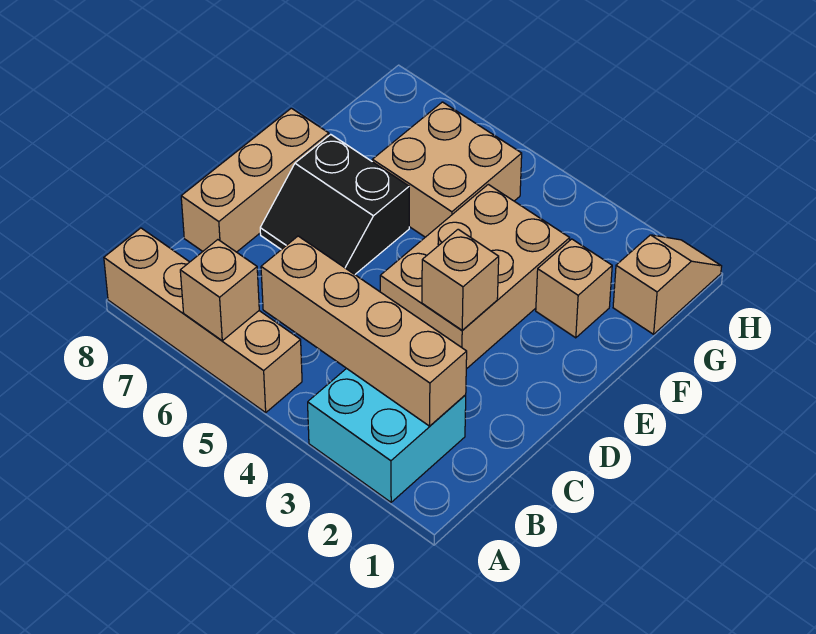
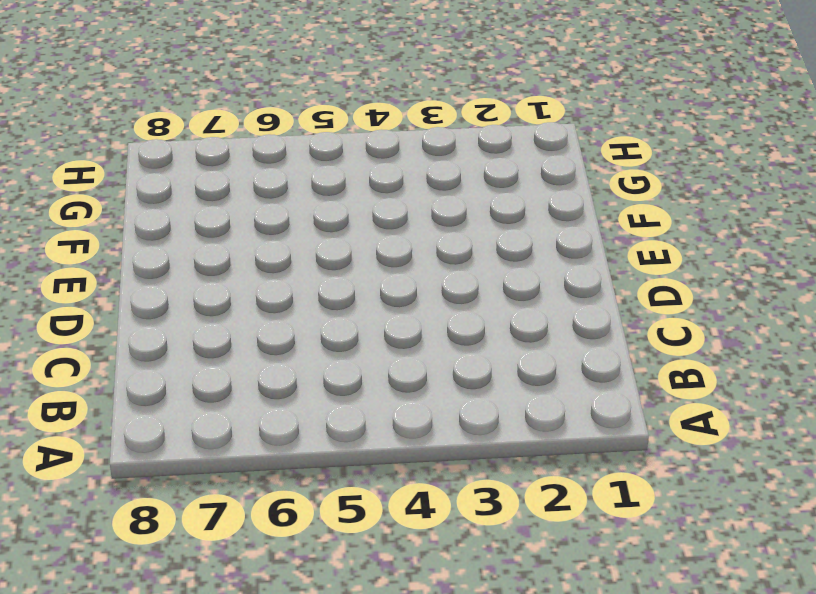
none -> cyan 2x2 brick [308,368,466,502]
none -> tan 1x4 brick [104,228,302,412]

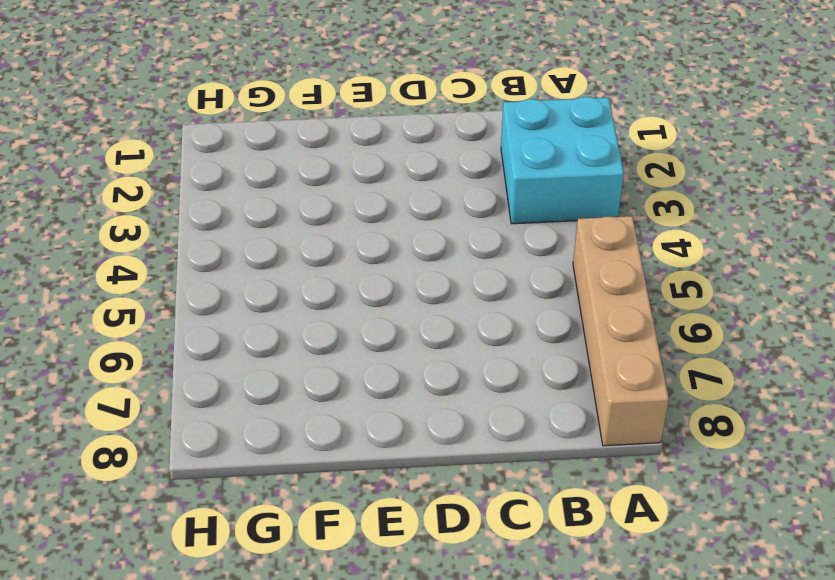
none -> tan 1x3 brick [181,108,329,252]
none -> tan 2x3 brick [380,184,570,369]

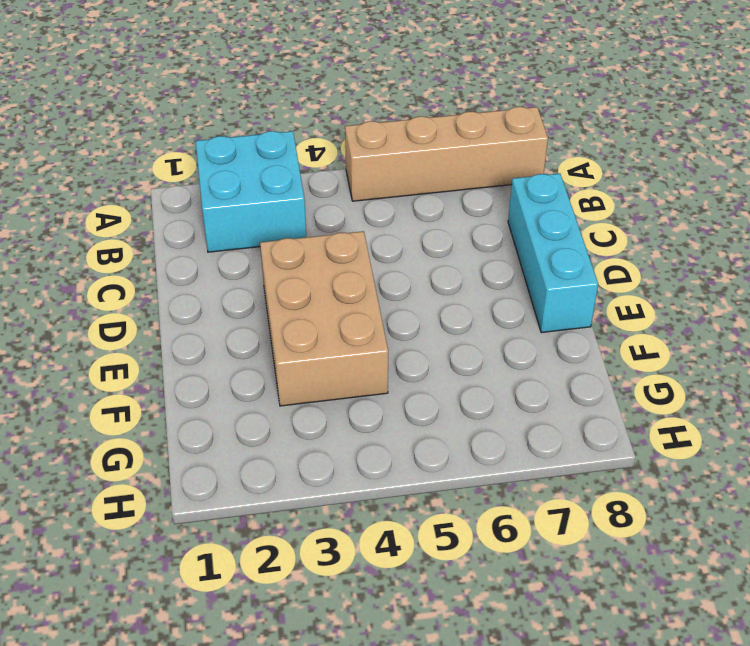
cyan 1x3 brick [508,174,598,333] -> tan 1x3 brick [181,108,329,252]
none -> black 2x2 slope [260,134,409,274]
none -> tan 1x1 brick [536,239,612,338]

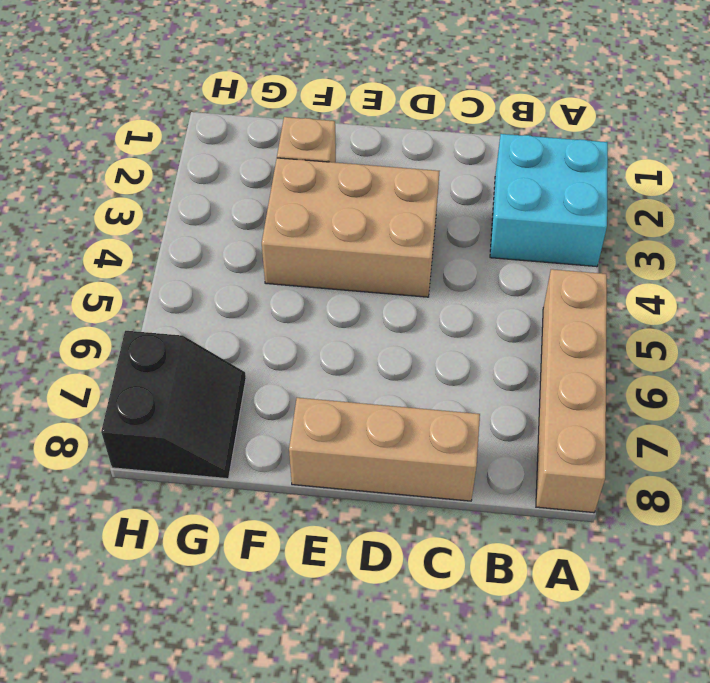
black 2x2 slope [101,331,246,479] -> black 2x2 slope moved to [260,134,409,274]
none -> tan 2x2 brick [372,102,522,237]
none -> tan 1x2 slope [613,235,722,334]

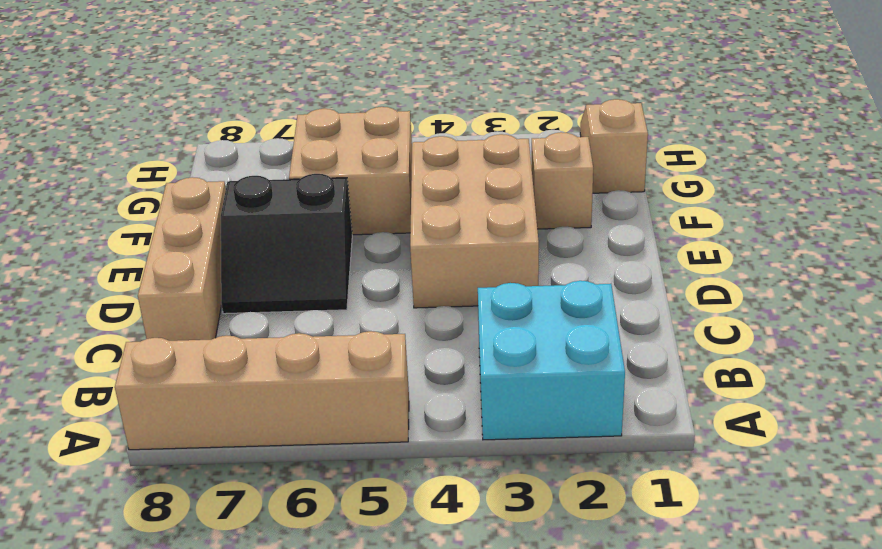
none -> tan 1x1 brick [180,240,259,341]
none -> tan 1x4 brick [261,236,467,426]

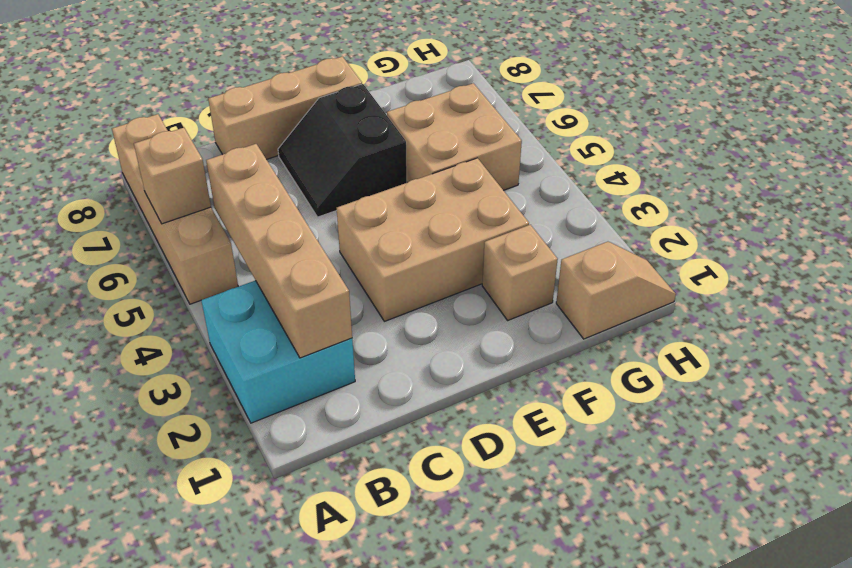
none -> tan 1x1 brick [422,229,499,330]

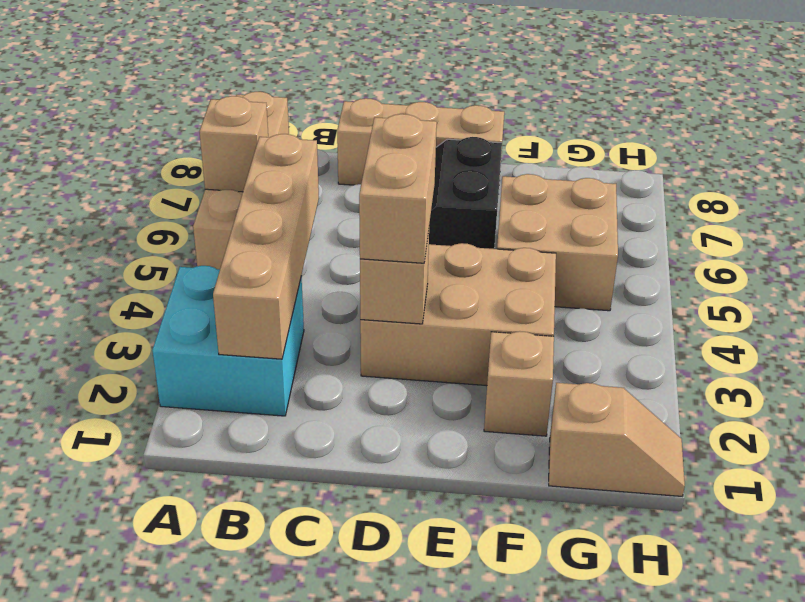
tan 1x2 brick [359,114,437,263] -> none

